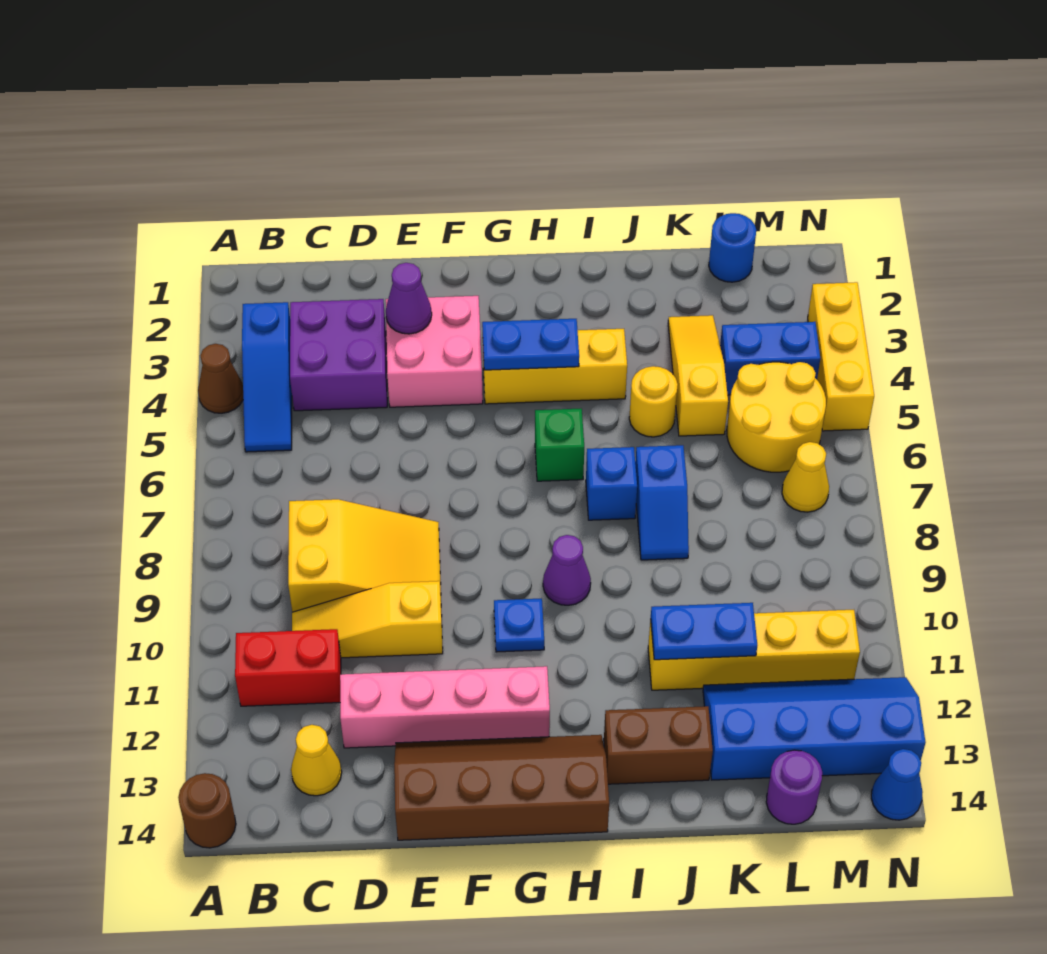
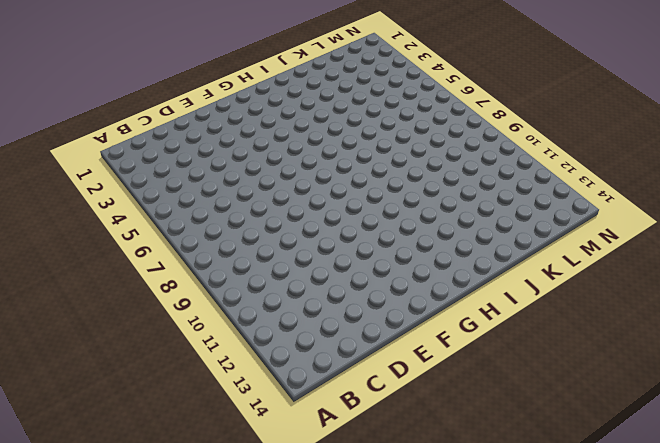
none -> brown 1x1 cone [198,344,243,413]
none -> brown 1x1 round brick [178,773,236,848]
none -> blue 1x3 slope [242,302,292,452]
none -> red 1x2 brick [235,629,341,706]

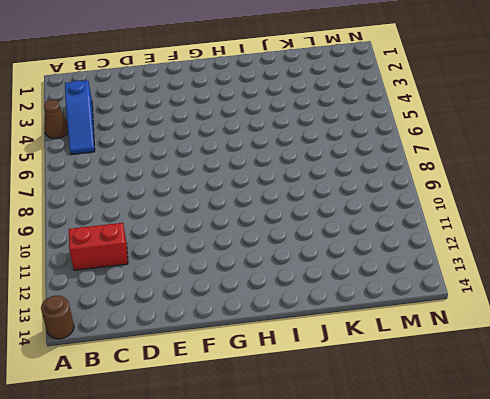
none -> purple 2x2 brick [290,299,387,411]
none -> yellow 2x3 slope [288,499,441,612]
none -> yellow 1x3 slope [292,581,443,658]
none -> yellow 1x1 cone [291,725,342,796]

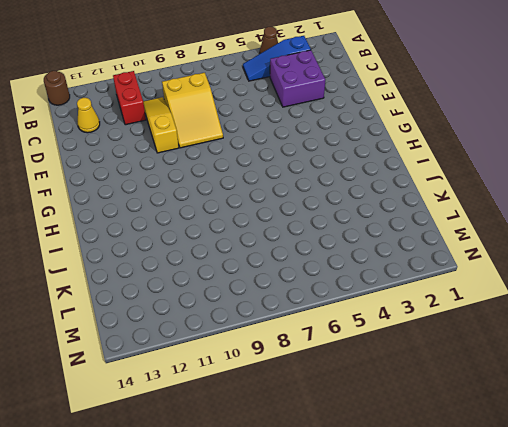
none -> pink 1x4 brick [340,666,550,748]
none -> pink 2x2 brick [386,296,483,407]
none -> brown 2x4 slope [394,735,609,840]
none -> yellow 1x3 brick [483,329,627,404]

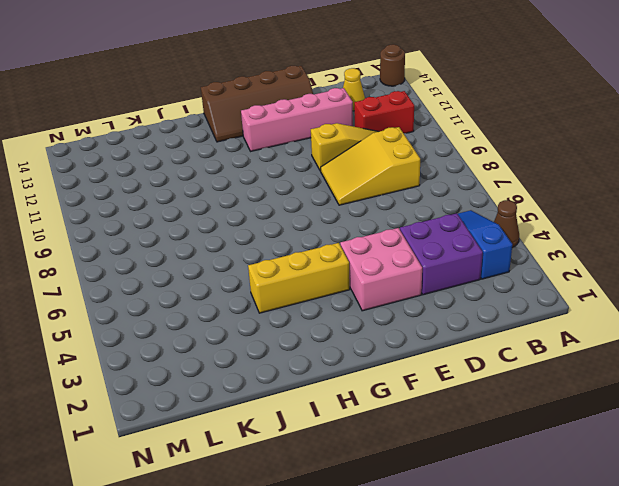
none -> blue 1x1 plate [494,598,544,652]
none -> green 1x1 brick [535,409,584,481]
none -> purple 1x1 cone [543,535,591,605]
none -> blue 1x1 brick [586,447,637,520]

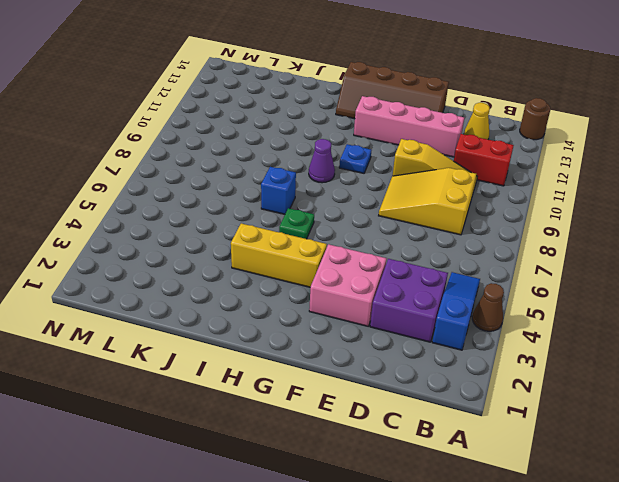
green 1x1 plate [279,208,314,239] -> green 1x1 brick [535,409,584,481]
none -> brown 1x2 brick [604,706,713,784]
none -> yellow 1x1 round brick [629,366,678,437]
none -> blue 1x2 slope [635,445,689,560]
none -> yellow 1x4 brick [648,610,860,690]

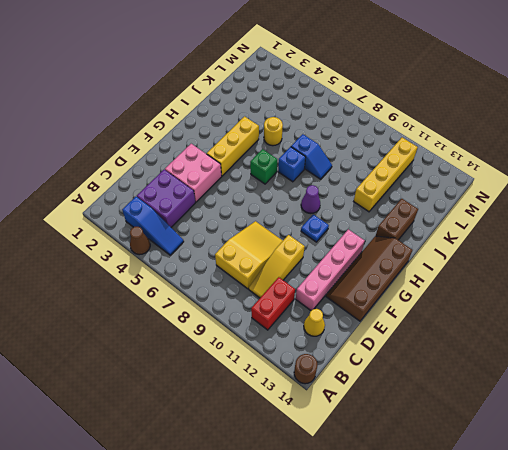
none -> yellow 1x3 slope [668,315,728,436]
none -> blue 2x4 slope [703,677,926,780]
none -> blue 1x1 round brick [709,213,756,282]
none -> blue 1x2 brick [720,322,820,395]

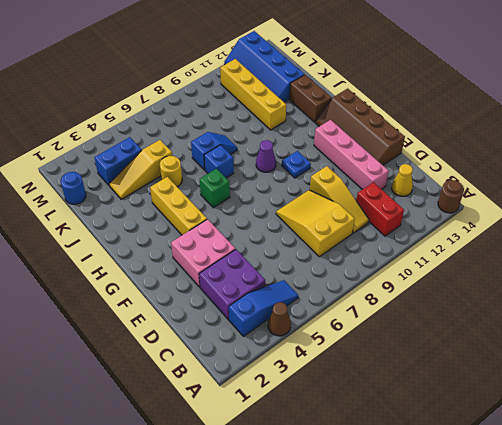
blue 1x2 brick [94,137,142,185] -> blue 1x2 brick turned to [720,322,820,395]
none -> yellow 2x2 round brick [727,362,826,472]
none -> purple 1x1 round brick [766,750,822,824]
none -> yellow 1x1 cone [782,442,829,512]
none -> yellow 1x3 brick [808,282,874,431]

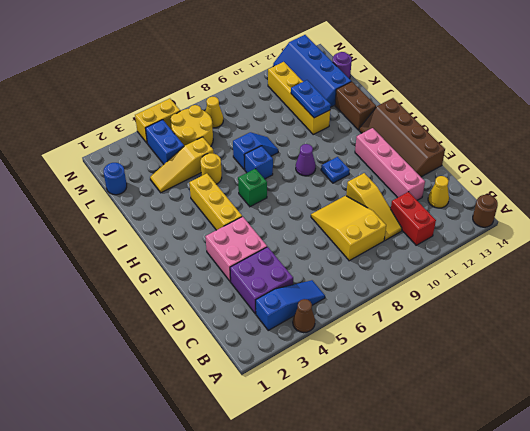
yellow 1x2 brick [135,99,180,143] -> yellow 1x3 brick [808,282,874,431]
none -> blue 1x1 cone [871,749,923,820]
none -> purple 1x1 cone [386,263,432,334]
none -> blue 1x2 plate [482,319,579,370]

